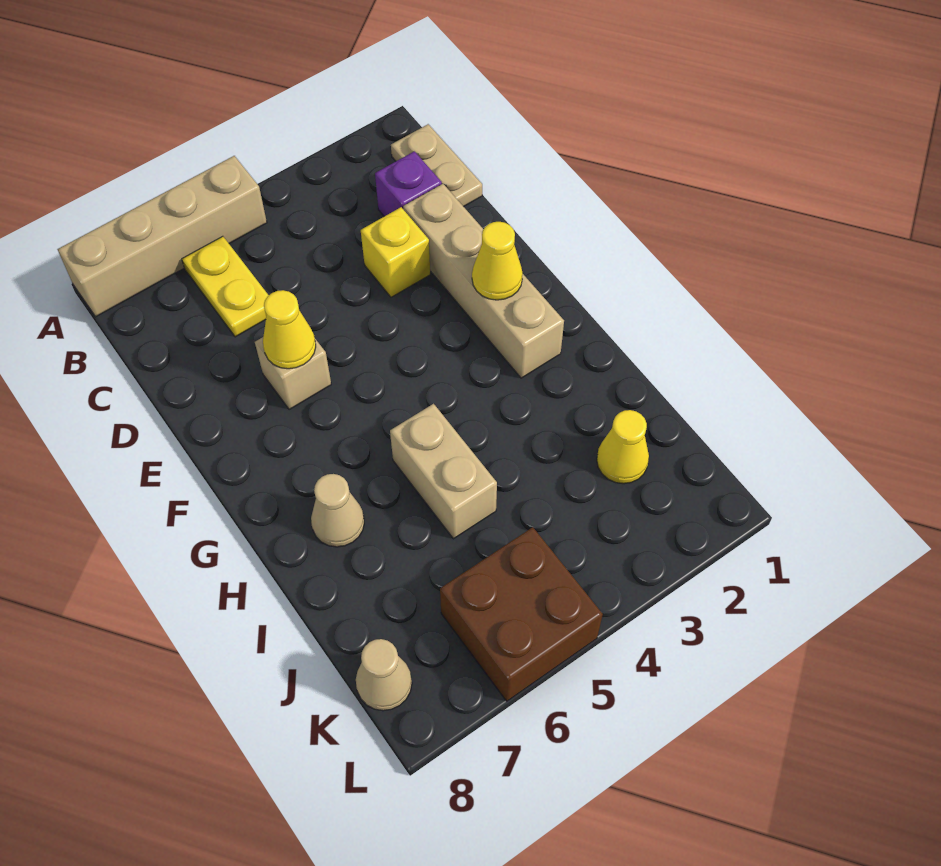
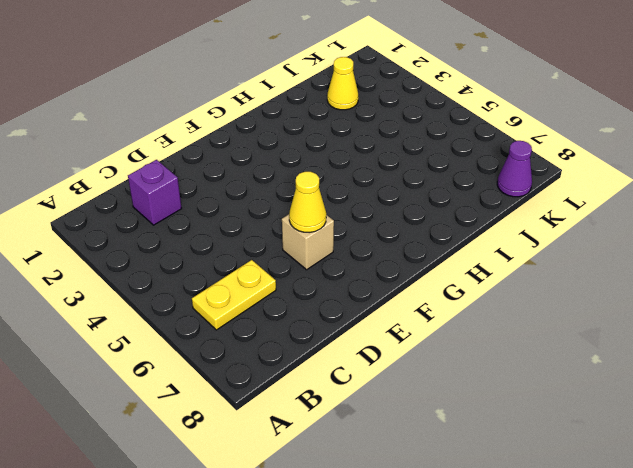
purple 1x1 cone [497,141,532,197] -> tan 1x1 cone [356,639,412,711]
none -> tan 1x4 brick [57,156,267,317]
none -> tan 1x2 plate [391,124,482,207]
none -> tan 1x4 brick [403,184,564,378]

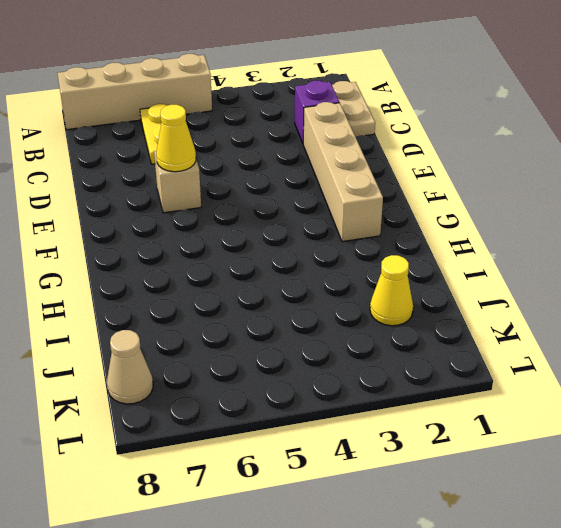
none -> yellow 1x1 brick [361,207,430,297]
none -> tan 1x2 brick [390,404,497,539]
none -> tan 1x1 cone [311,474,364,547]

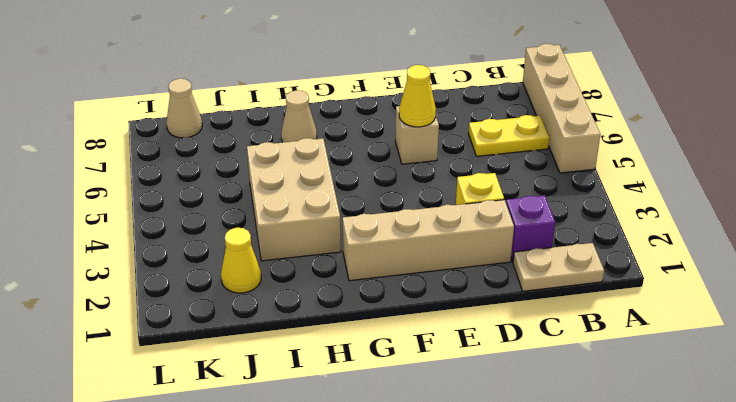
tan 2x3 brick [247,138,341,261] -> tan 1x2 brick [390,404,497,539]
none -> brown 2x2 brick [440,527,603,701]
none -> yellow 1x1 cone [472,222,523,300]

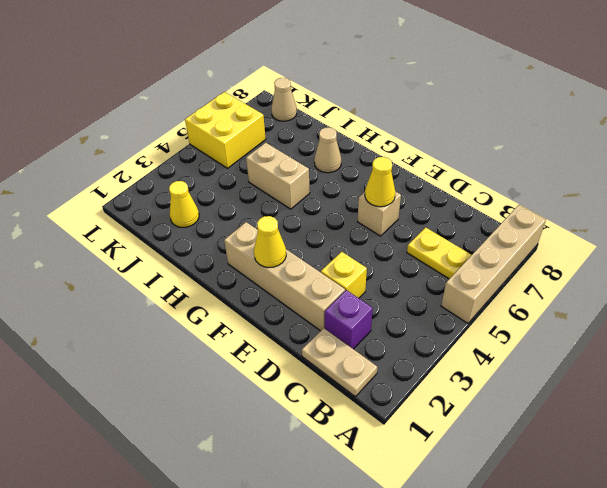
yellow 2x2 brick [185,92,266,168] -> brown 2x2 brick [440,527,603,701]

